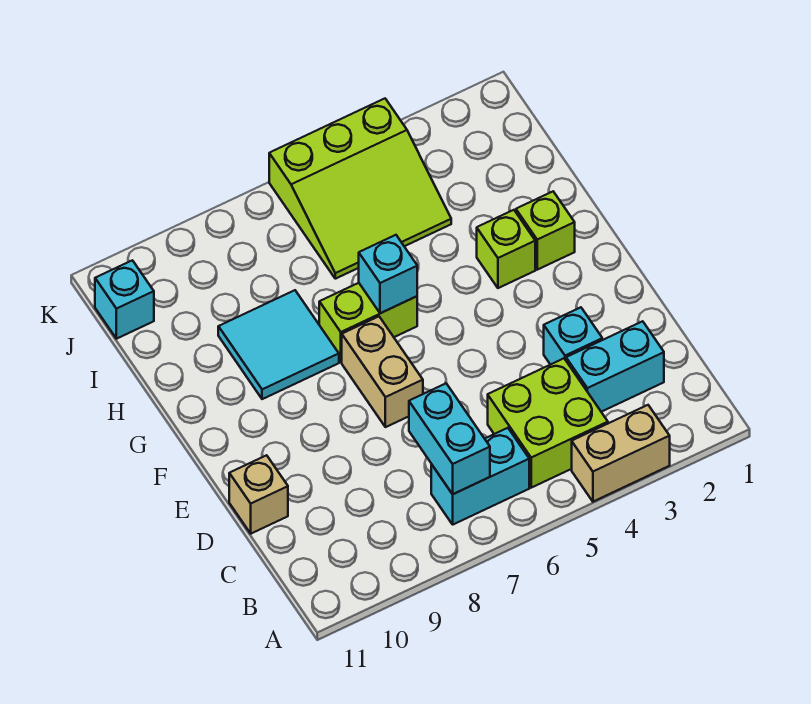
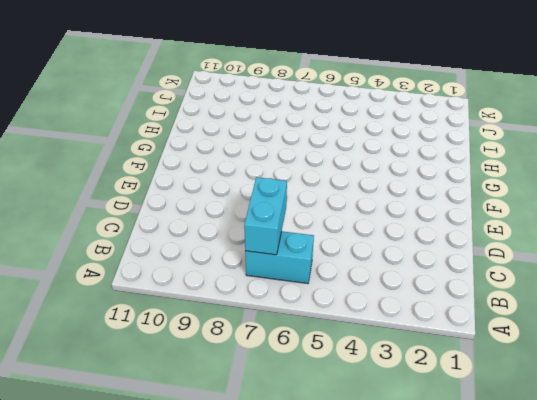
none -> tan 1x2 brick [572,405,670,502]
none -> lime 2x2 brick [488,358,608,488]
none -> cyan 1x2 brick [566,321,664,412]

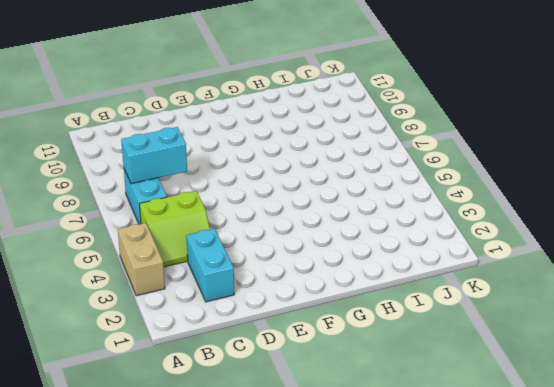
lime 2x2 slope [140,191,210,267] -> lime 2x2 brick [488,358,608,488]
none -> cyan 1x1 brick [544,307,602,365]
none -> tan 1x1 brick [229,455,288,534]
none -> tan 1x2 brick [342,317,423,427]

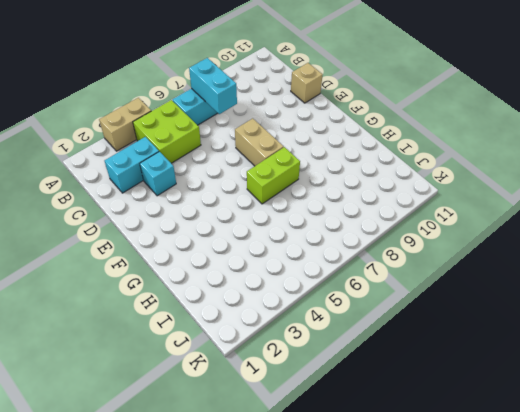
none -> lime 1x1 brick [516,192,575,270]
none -> lime 1x1 brick [477,210,535,288]
none -> cyan 2x2 tile [218,290,339,399]

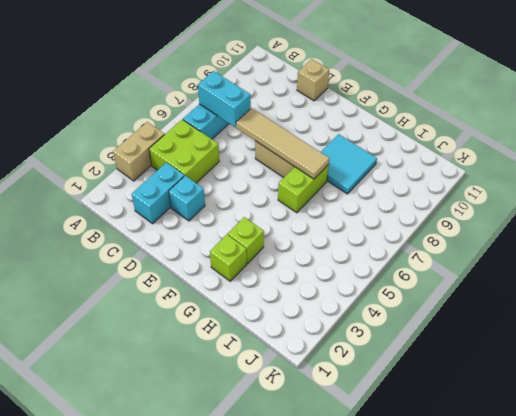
tan 1x4 tile [236,108,330,179] -> none
none -> lime 3x3 slope [269,99,451,279]
none -> cyan 1x1 brick [95,260,154,339]
none -> cyan 1x1 brick [359,235,417,313]

